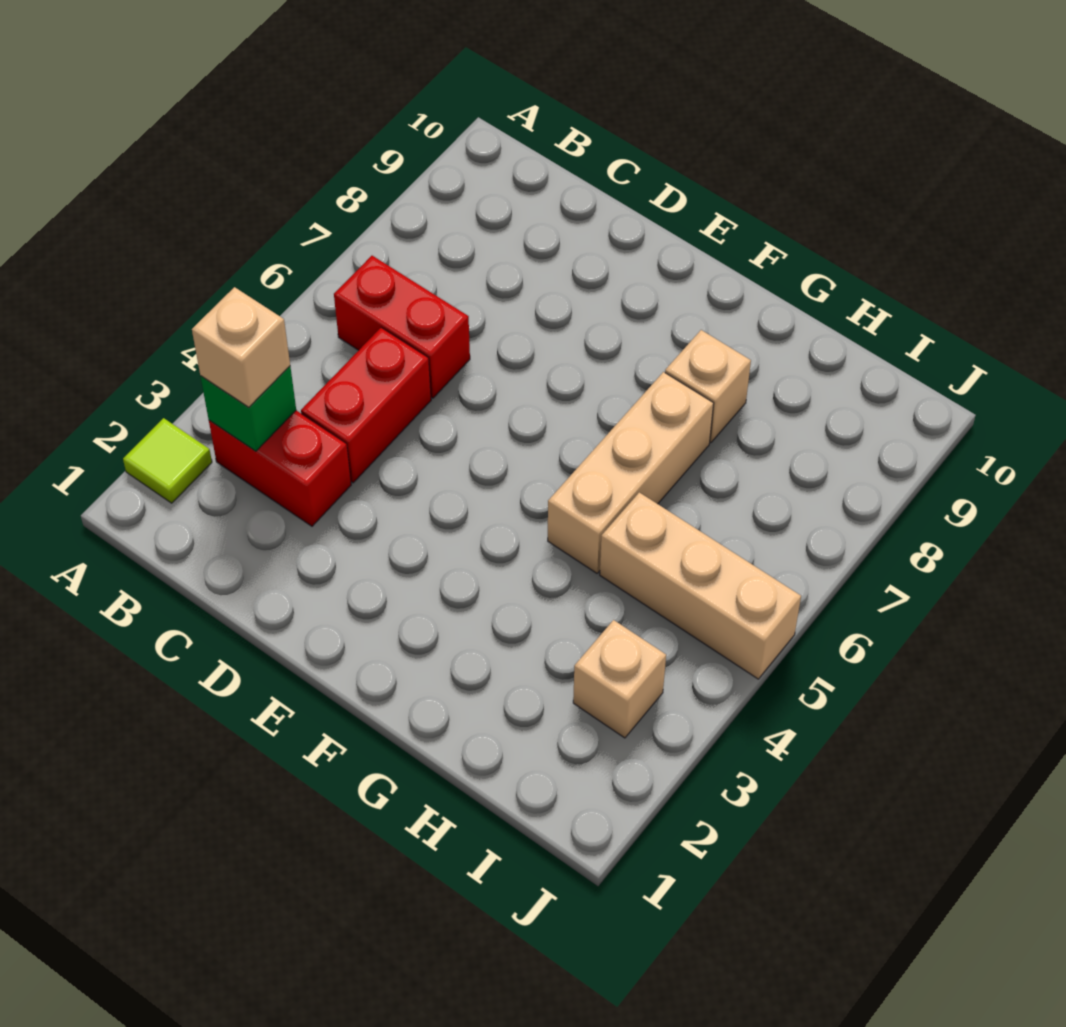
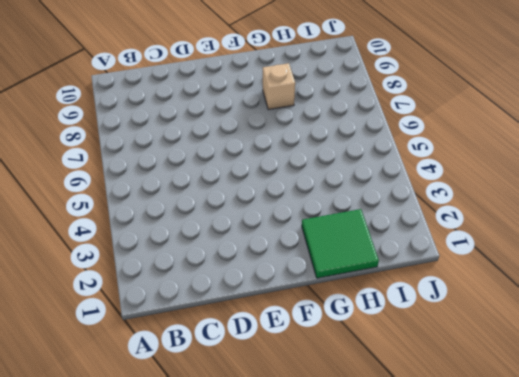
green 2x2 tile [302,209,379,278] -> none
none -> lime 1x1 tile [123,418,212,503]
none -> red 1x2 brick [209,410,351,526]

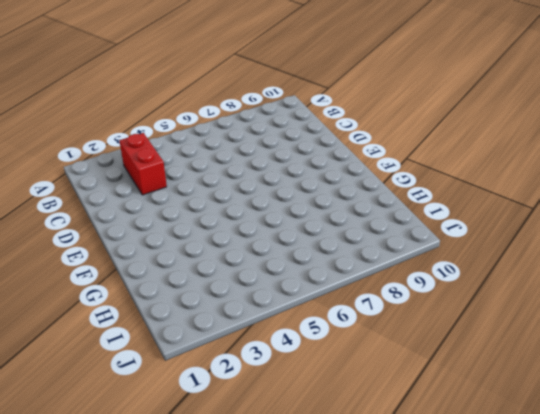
none -> lime 1x1 tile [123,418,212,503]
none -> red 1x2 brick [334,256,470,398]

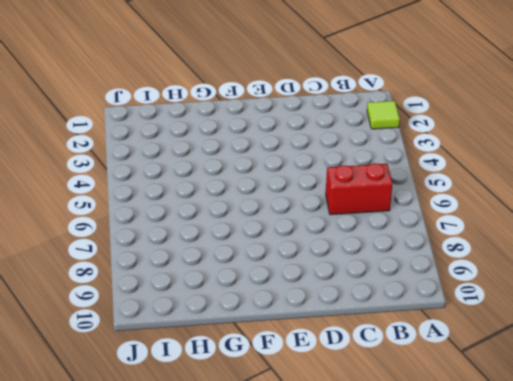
none -> red 1x2 brick [209,410,351,526]
none -> red 1x2 brick [301,328,431,483]

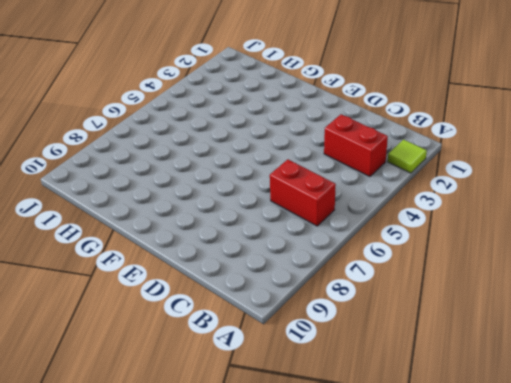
none -> red 1x2 brick [301,328,431,483]
none -> tan 1x3 brick [548,372,714,573]

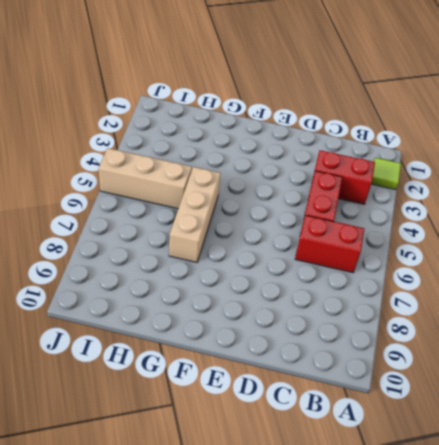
none -> tan 1x1 brick [665,330,751,442]
none -> tan 1x1 brick [573,620,666,738]

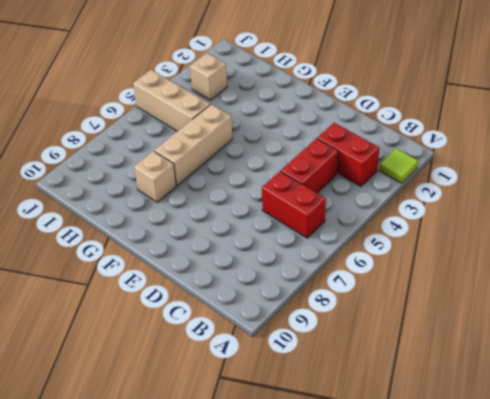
none -> green 1x1 brick [200,366,296,451]
none -> tan 1x1 brick [192,287,290,407]

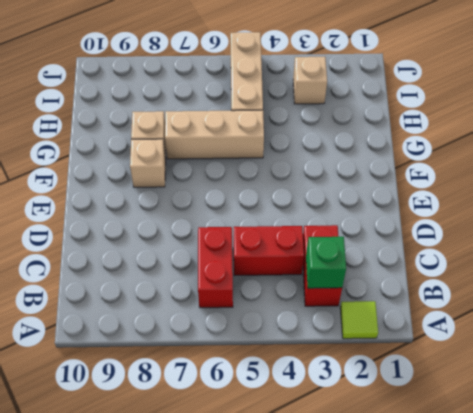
tan 1x1 brick [130,139,166,187] -> tan 1x1 brick moved to [192,287,290,407]

